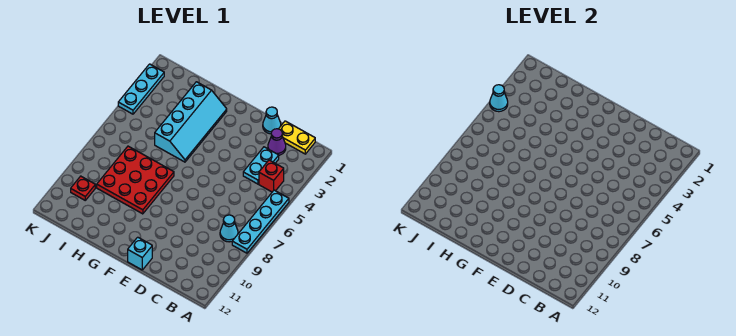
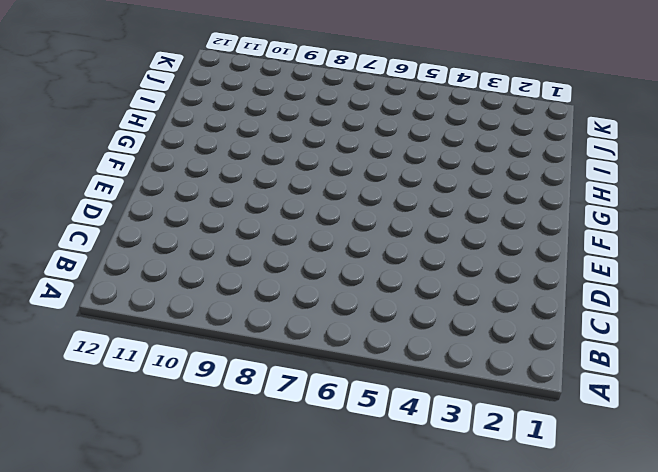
none -> cyan 1x4 plate [232,190,289,253]
none -> yellow 1x2 plate [279,121,315,154]
none -> red 1x1 brick [259,160,284,192]

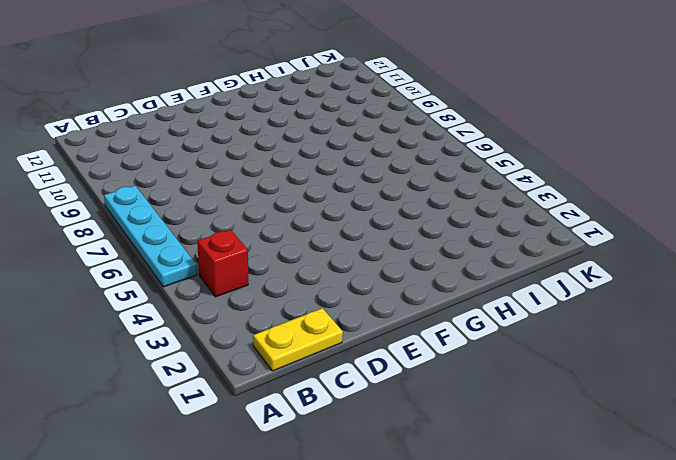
none -> cyan 1x1 cone [220,215,238,242]
none -> purple 1x1 cone [268,129,286,155]
none -> cyan 1x2 plate [243,147,279,184]

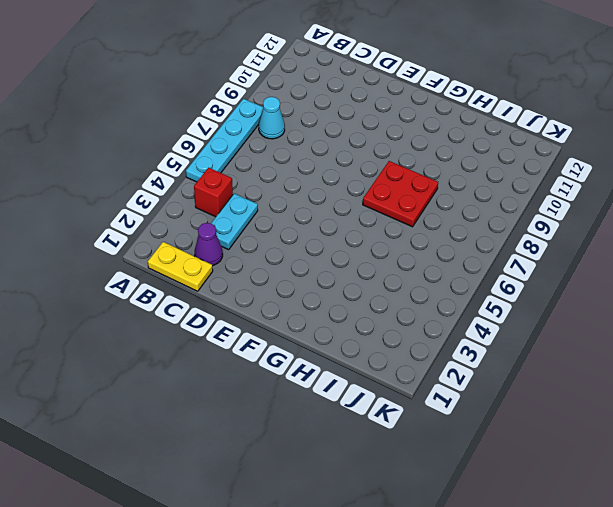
red 2x2 plate [363,161,438,227] -> red 3x3 plate [97,146,174,214]
none -> cyan 1x1 cone [263,107,281,134]
none -> cyan 1x1 brick [128,237,152,270]
none -> cyan 2x4 slope [155,82,227,162]

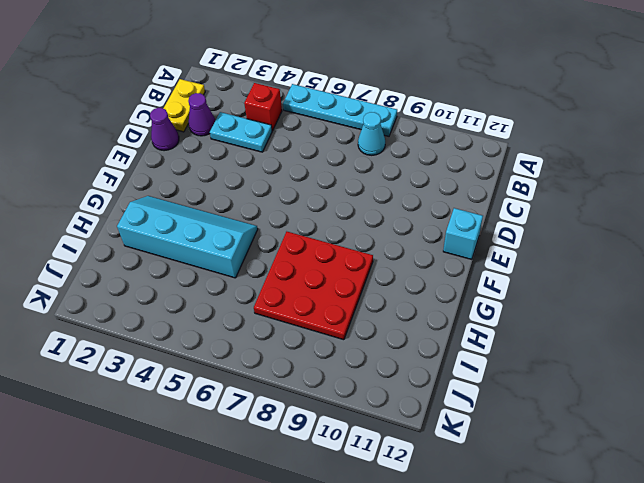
purple 1x1 cone [150,108,179,151] -> cyan 1x1 cone [263,107,281,134]
none -> red 1x1 plate [71,176,95,200]
none -> cyan 1x3 plate [118,64,164,114]
none -> cyan 1x1 cone [490,85,508,112]

